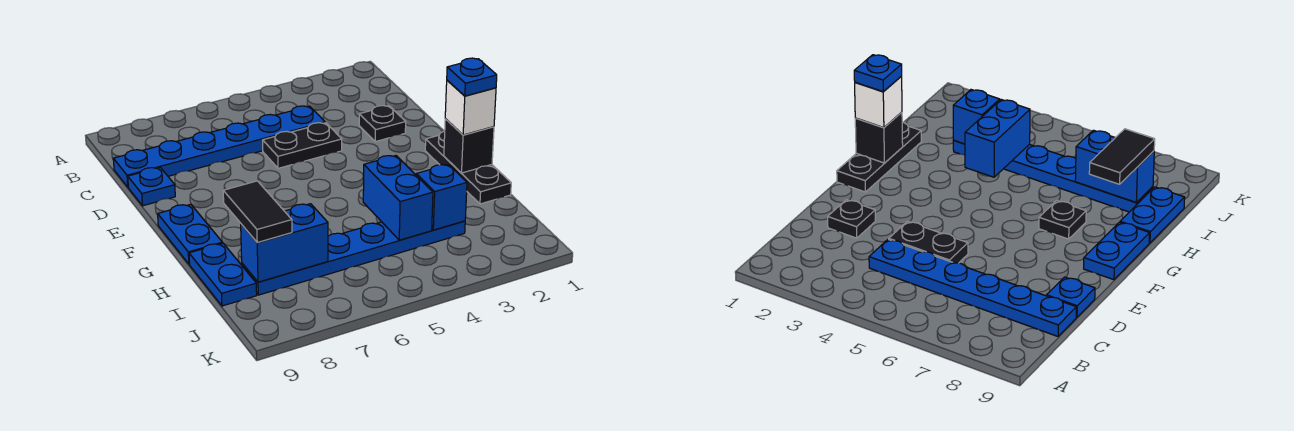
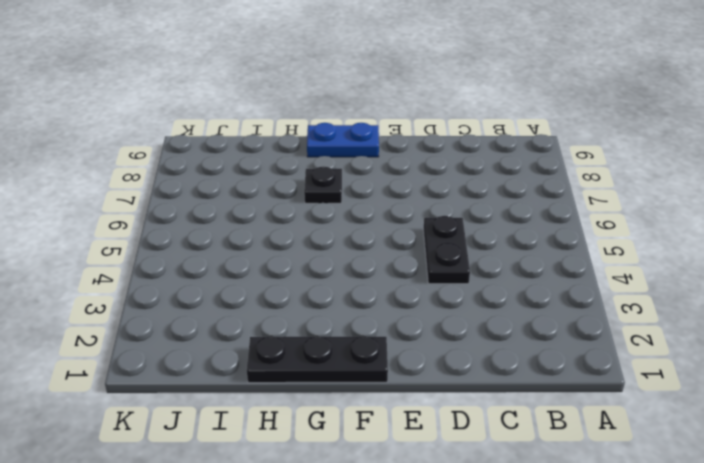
none -> blue 1x6 plate [113,106,325,187]
none -> black 1x1 plate [359,106,406,142]
none -> blue 1x1 plate [128,167,175,206]

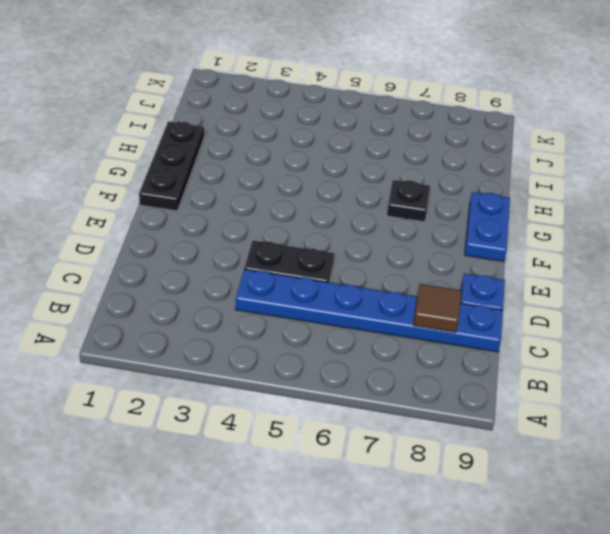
brown 1x1 tile [413,284,461,332] -> none
none -> black 1x1 plate [359,106,406,142]
none -> blue 1x2 plate [189,243,257,306]
none -> blue 1x6 plate [242,221,465,295]

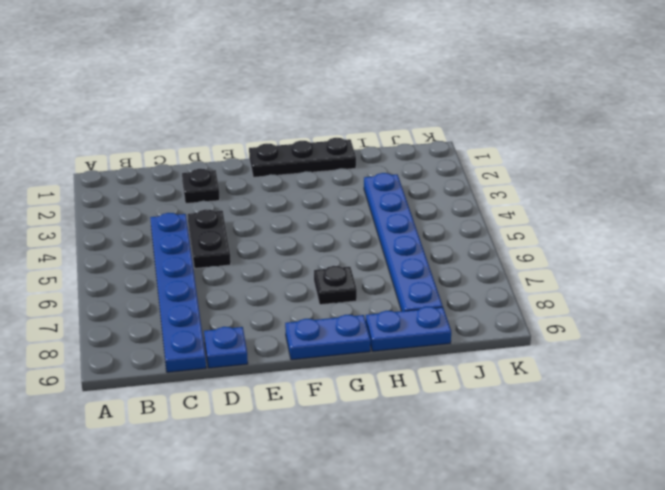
none -> black 1x1 brick [444,119,494,173]
none -> blue 1x2 brick [363,156,433,240]
none -> blue 1x1 brick [416,164,467,230]

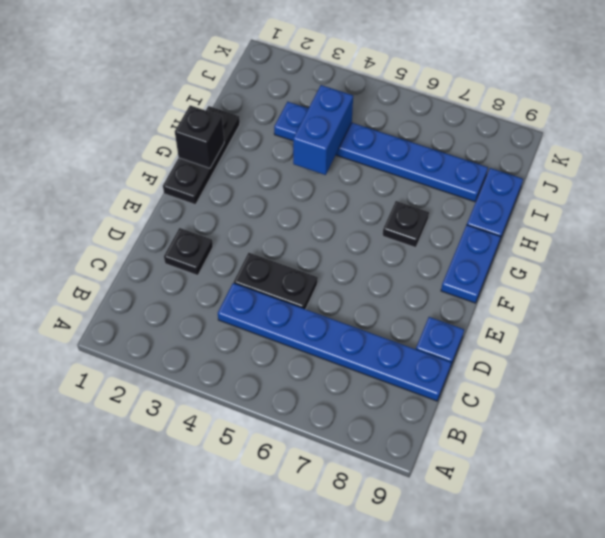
none -> blue 1x1 brick [416,164,467,230]
none -> blue 1x2 brick [241,204,328,282]
none -> white 1x1 brick [445,80,496,135]

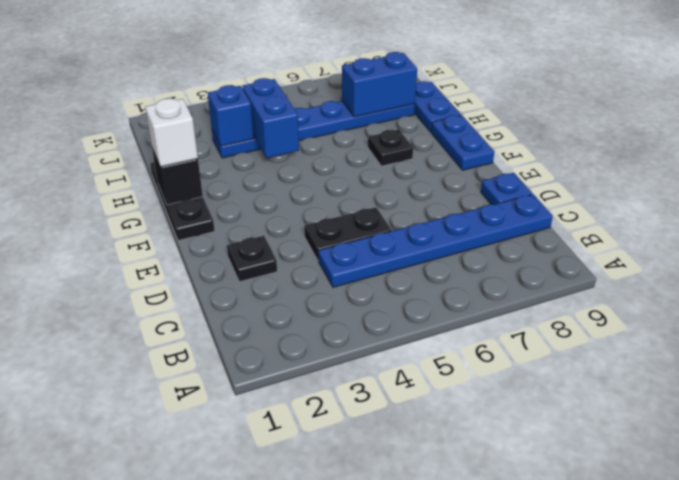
none -> black 1x2 tile [223,181,292,242]
none -> blue 1x1 plate [447,58,497,96]

